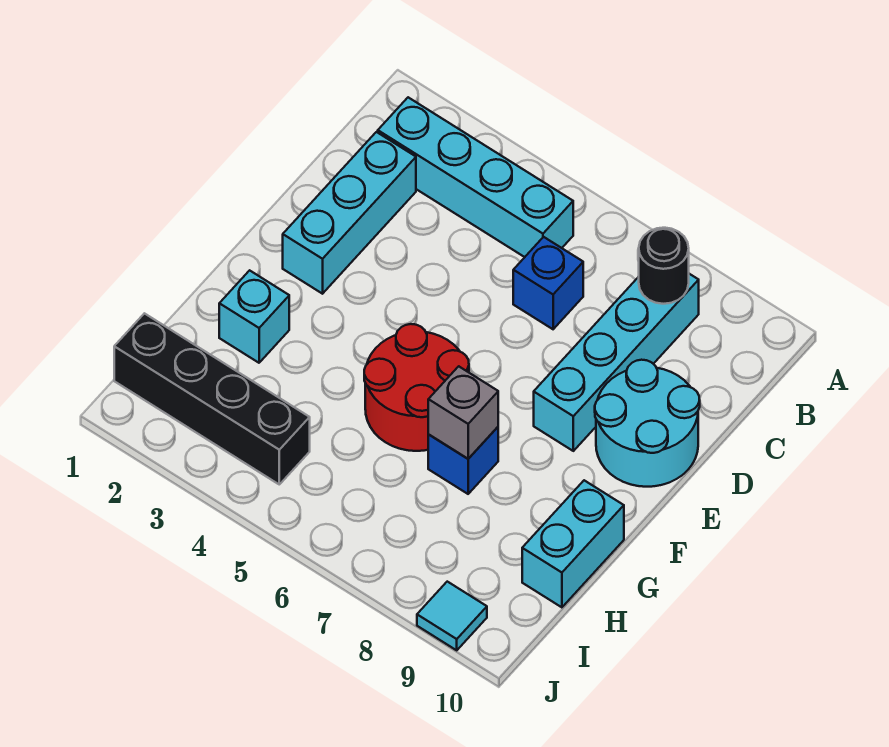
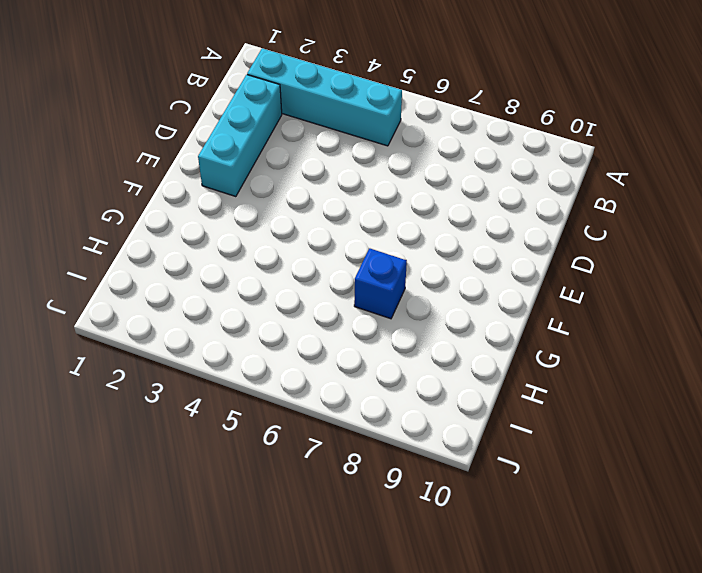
none -> cyan 1x4 brick [534,274,699,451]
none -> blue 1x1 brick [513,237,583,329]
none -> cyan 2x2 round brick [595,360,700,487]

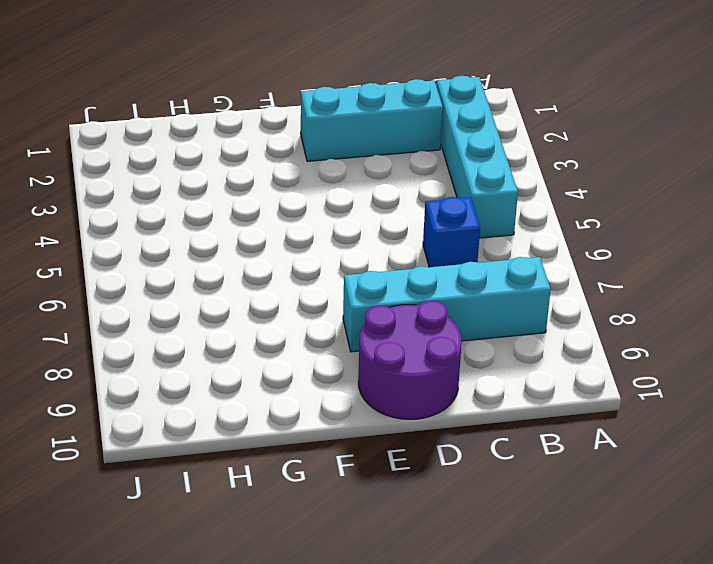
purple 2x2 round brick [358,301,462,419] -> cyan 2x2 round brick [595,360,700,487]
none -> red 2x2 round brick [364,324,469,451]
none -> cyan 1x1 brick [219,270,289,363]
none -> blue 1x1 brick [428,427,498,494]

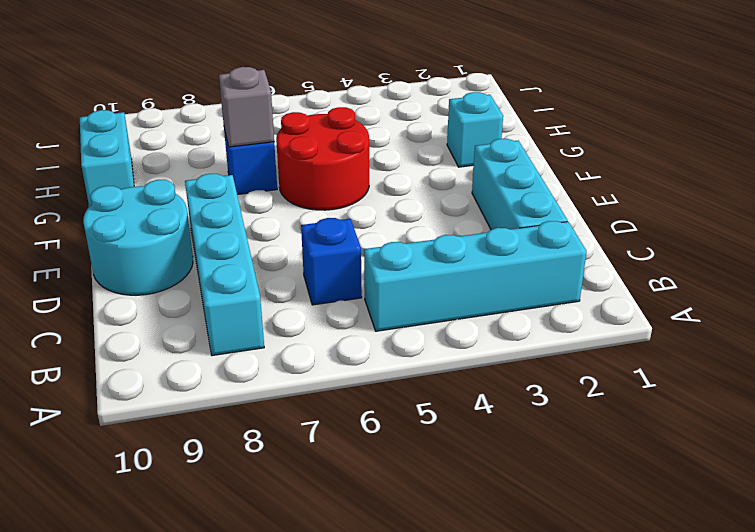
none -> black 1x4 brick [114,313,310,484]
none -> cyan 1x1 tile [417,582,487,650]
none -> black 1x1 round brick [639,228,689,304]

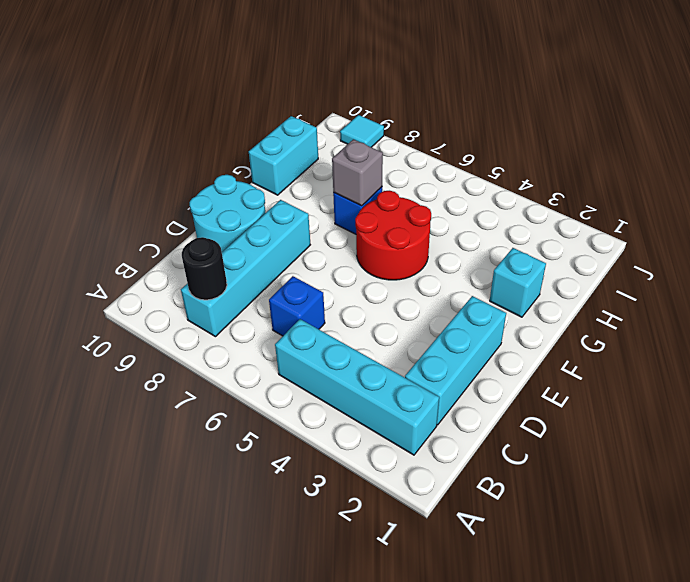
none -> black 1x4 brick [114,313,310,484]

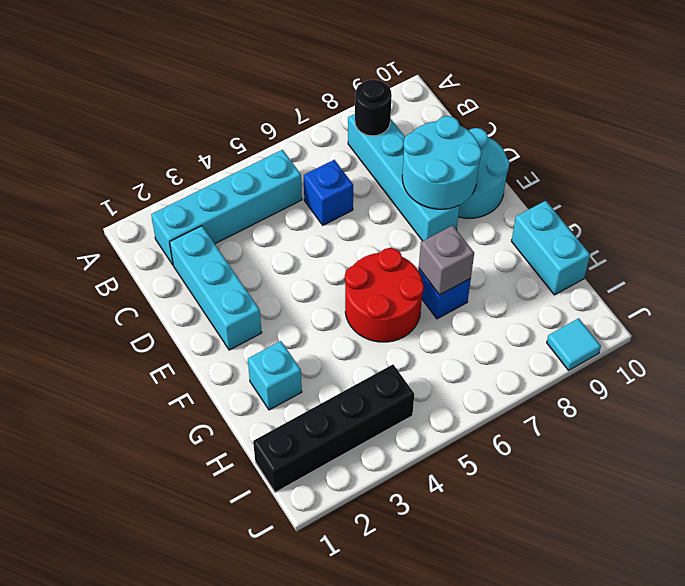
cyan 2x2 round brick [402,116,482,209] -> none

